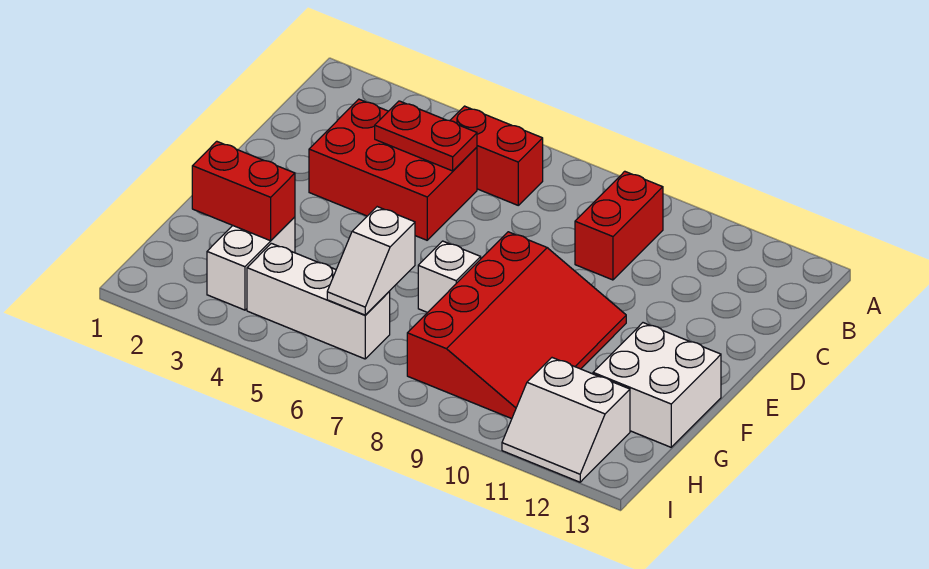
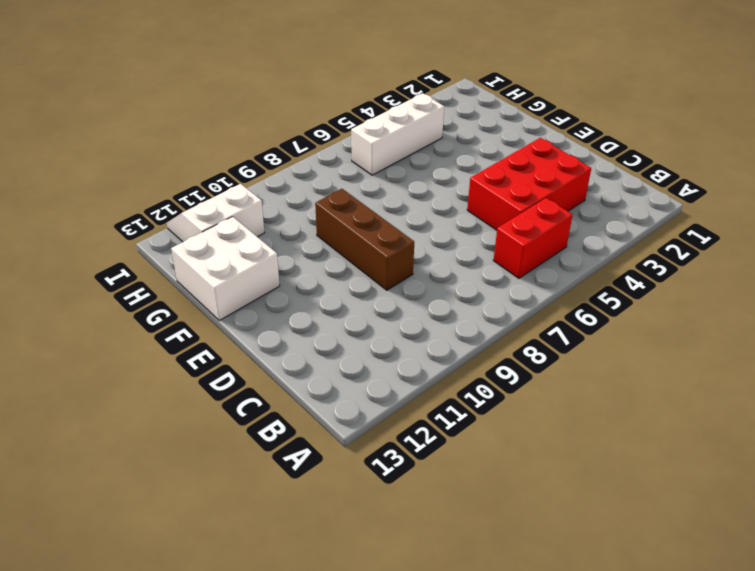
brown 1x3 brick [315,189,414,290] -> red 3x4 slope [407,232,626,419]
none -> red 1x2 brick [575,171,663,280]
none -> white 1x1 brick [418,241,481,313]
none -> white 1x2 brick [207,217,295,310]

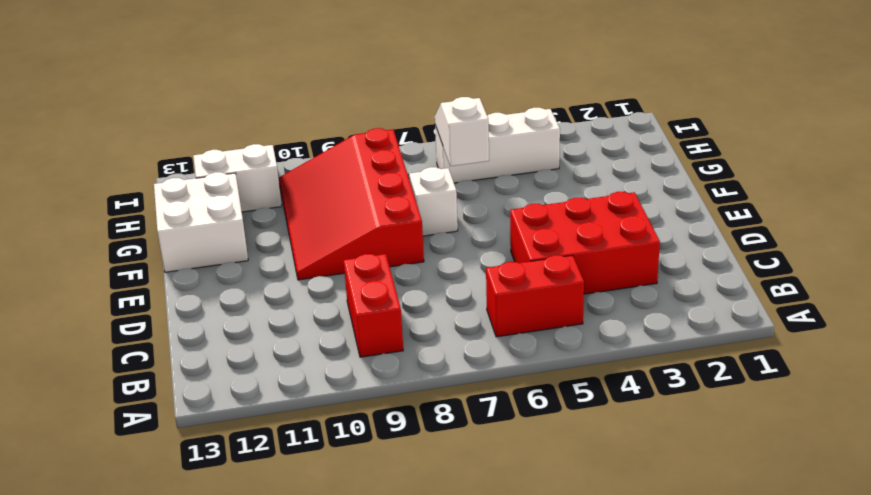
none -> white 1x2 brick [207,217,295,310]
none -> red 1x2 plate [375,101,477,171]
none -> red 1x2 brick [192,141,295,241]

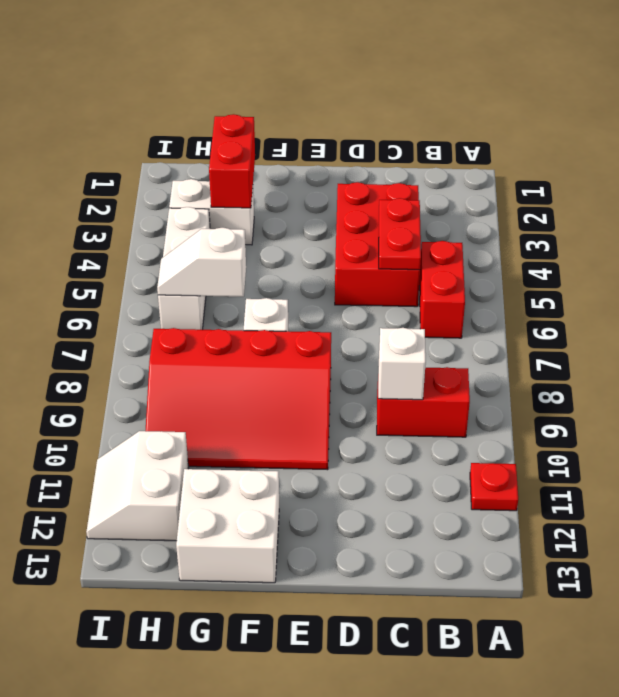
red 1x1 plate [470,463,518,511] -> none
white 1x1 brick [378,328,426,400] -> none

